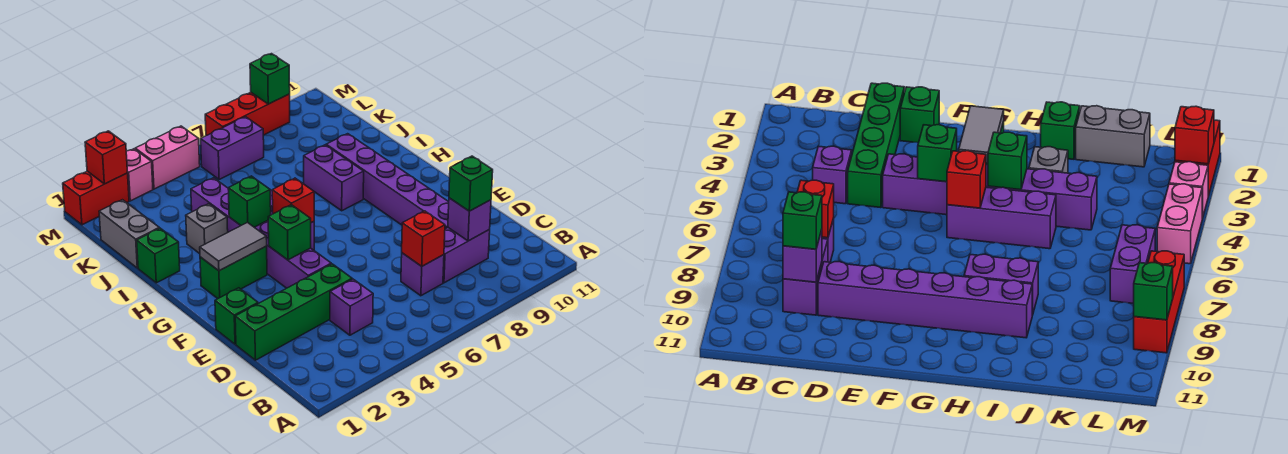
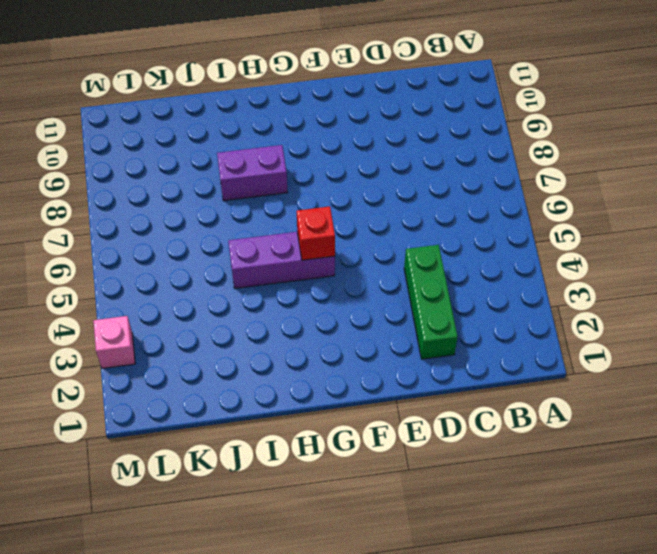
green 1x3 brick [404,245,458,359] -> green 1x4 brick [235,264,352,360]
none -> purple 1x1 brick [330,279,373,335]
none -> purple 1x1 brick [401,253,444,296]
none -> purple 1x2 brick [443,228,490,283]

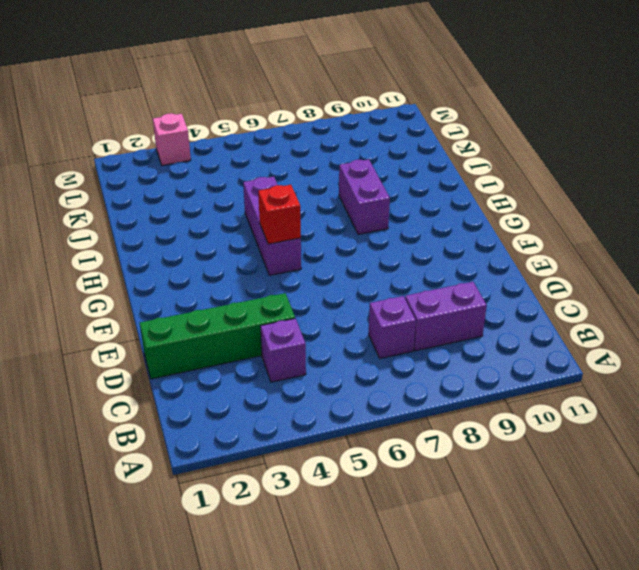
none -> purple 1x6 brick [326,134,449,229]
none -> green 1x1 brick [215,288,258,344]
none -> purple 1x6 brick [191,178,331,288]

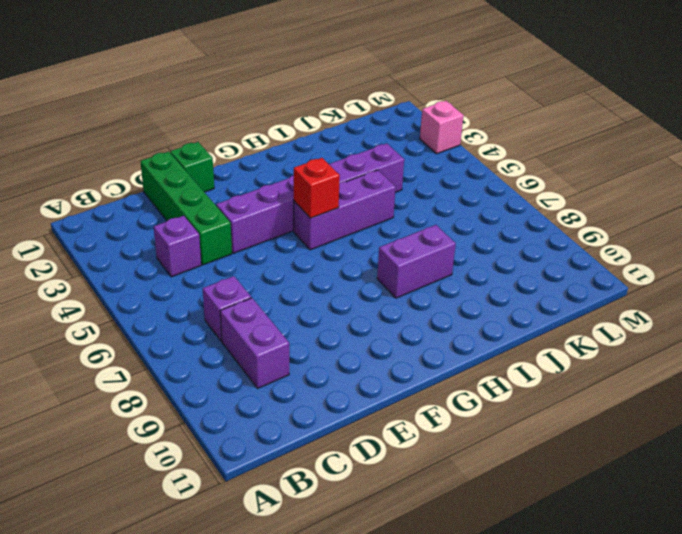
none -> purple 1x6 brick [326,134,449,229]
none -> green 1x2 brick [200,246,267,298]
none -> green 1x1 brick [137,228,180,283]

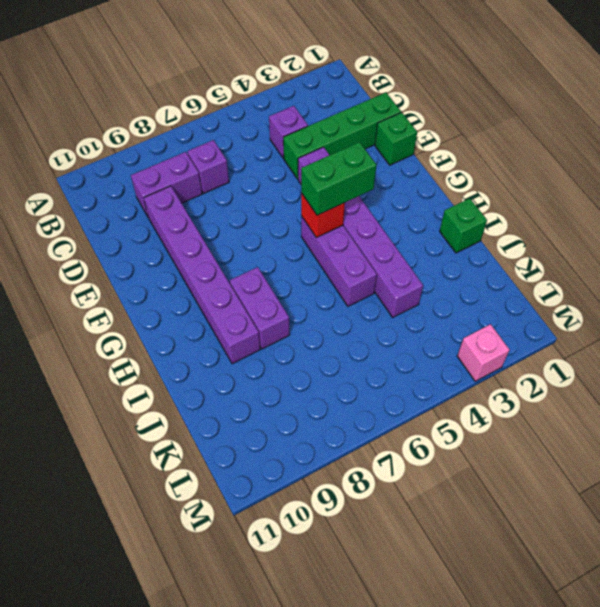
green 1x2 brick [301,142,377,215] -> green 1x2 brick moved to [200,246,267,298]
none -> grey 1x1 brick [186,204,228,254]
none -> grey 1x2 brick [99,200,159,268]
none -> purple 1x2 brick [201,117,264,179]

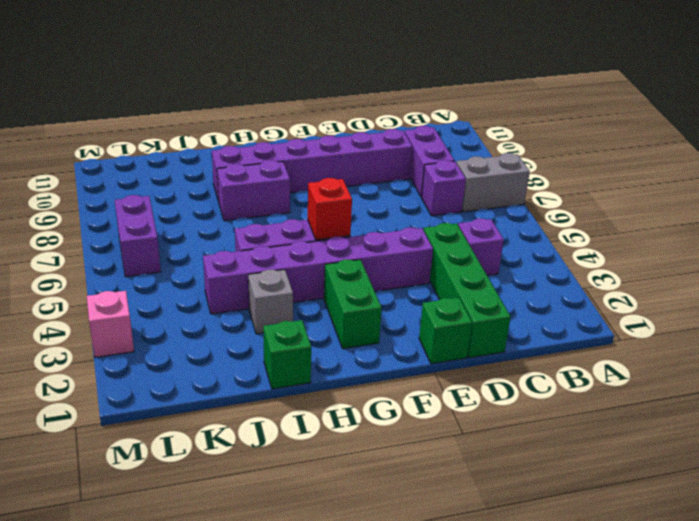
grey 1x2 brick [456,153,530,212] -> grey 1x2 brick moved to [99,200,159,268]
none -> red 1x2 brick [63,171,129,225]
none -> pink 1x2 brick [135,126,200,189]
none -> red 1x3 brick [205,92,290,136]

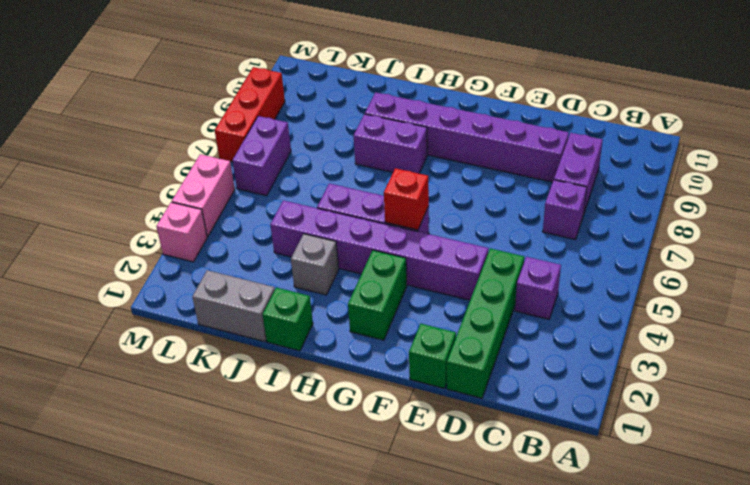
none -> red 1x2 brick [63,171,129,225]
none -> red 1x1 brick [402,211,445,266]
none -> purple 1x1 brick [448,198,491,241]

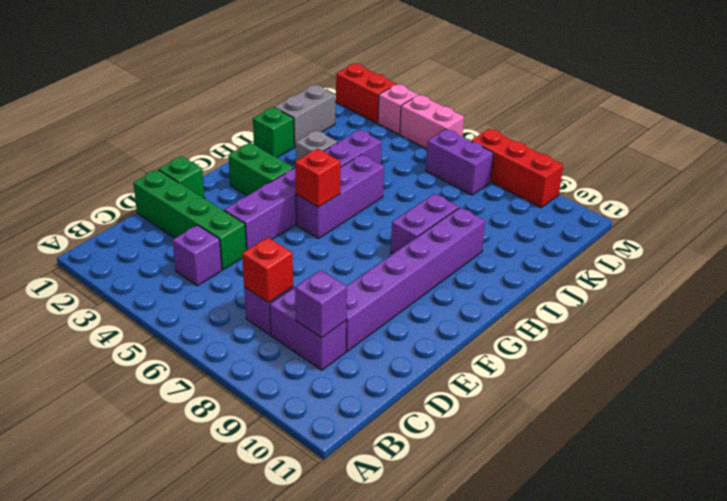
none -> green 1x1 brick [268,205,311,260]
none -> grey 1x2 tile [200,222,267,271]
none -> green 1x1 brick [228,176,271,227]

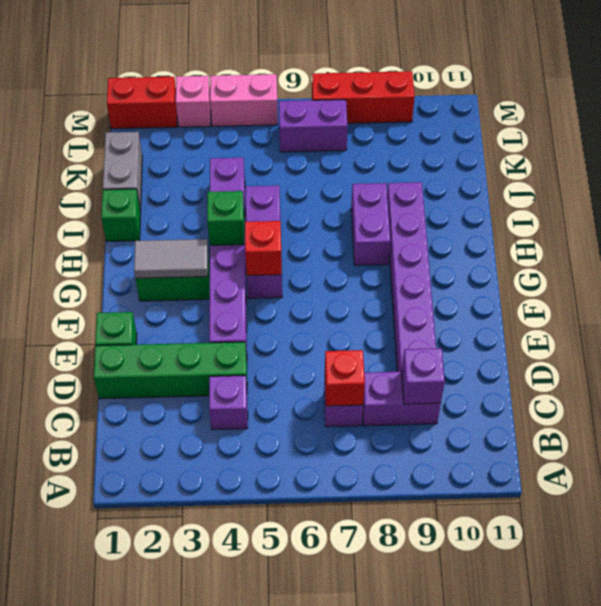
none -> grey 1x1 brick [186,204,228,254]
none -> green 1x1 brick [268,205,311,260]
none -> red 1x1 brick [85,131,127,184]

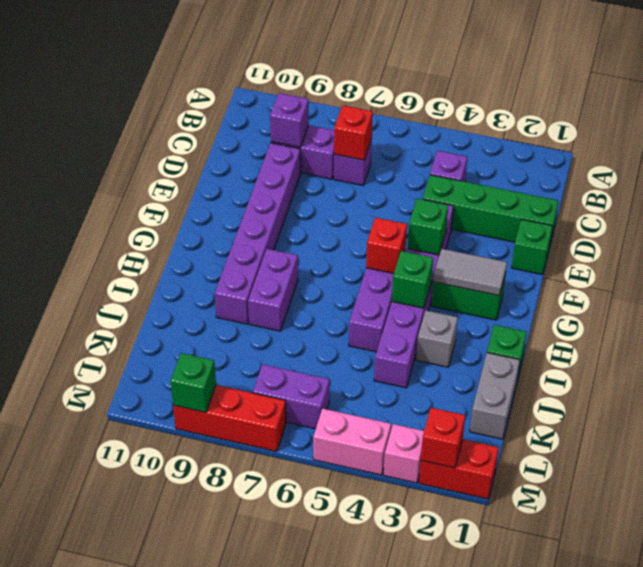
none -> green 1x1 brick [449,156,493,211]

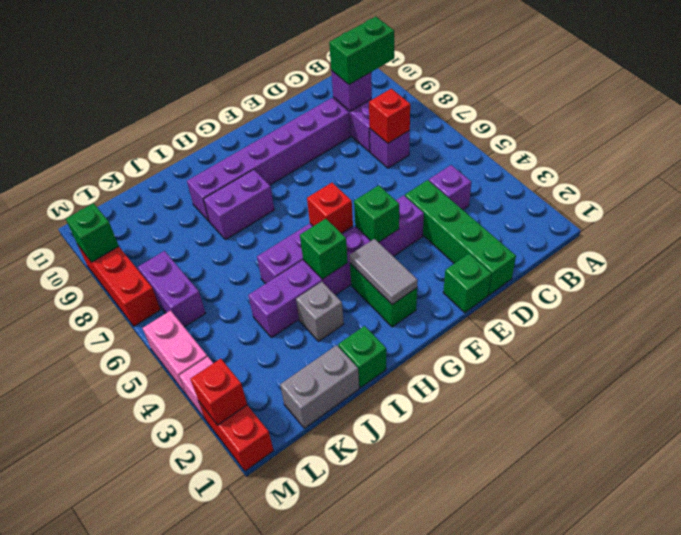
green 1x2 brick [329,17,394,84] -> green 1x1 brick [449,156,493,211]

